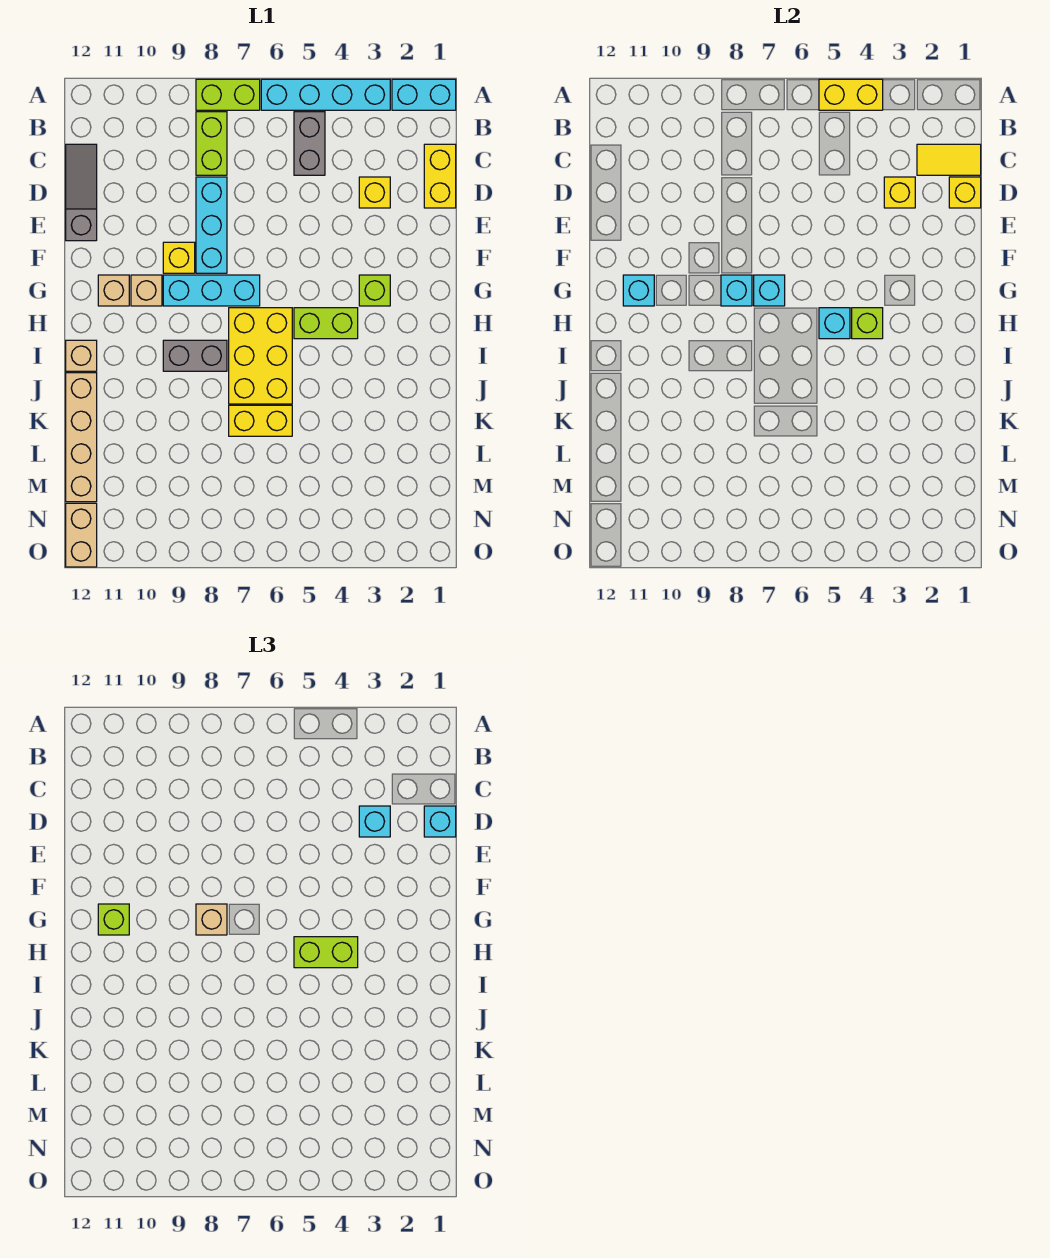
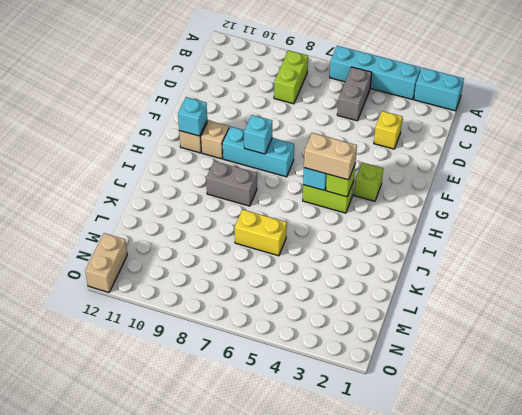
tan 1x2 brick [304,133,357,180] -> lime 1x2 brick [294,937,358,968]
none -> lime 1x2 brick [196,79,260,110]
none -> yellow 1x2 brick [424,144,456,208]
none -> grey 1x3 slope [66,144,97,241]
none -> cyan 1x3 brick [196,177,227,273]

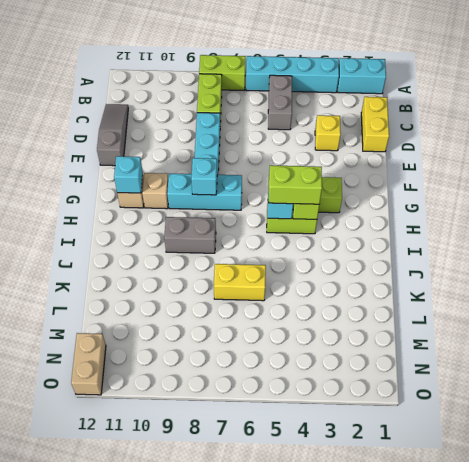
none -> yellow 1x1 brick [163,242,195,273]
none -> yellow 2x3 brick [229,308,292,404]
none -> tan 1x1 brick [66,340,97,371]
none -> tan 1x4 brick [66,373,97,502]

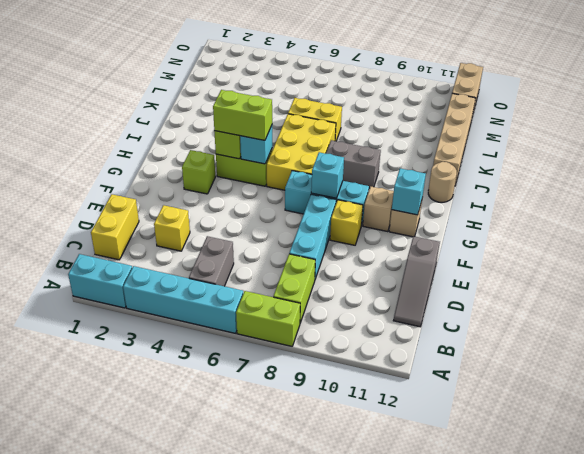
tan 1x1 round brick [428,162,457,202] -> tan 1x1 brick [66,340,97,371]
none -> yellow 1x2 brick [819,79,883,110]
none -> yellow 1x2 tile [917,144,981,175]
none -> yellow 1x1 brick [949,177,981,208]
none -> yellow 1x1 brick [884,177,915,208]

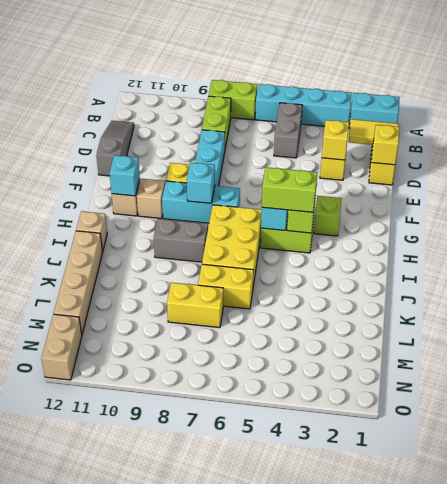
yellow 1x2 brick [167,282,223,328] -> yellow 1x2 brick moved to [819,79,883,110]
none -> cyan 1x1 brick [754,275,785,306]
none -> cyan 1x1 brick [424,806,456,837]
none -> cyan 1x1 brick [359,806,390,837]
none -> tan 1x1 brick [196,904,227,935]

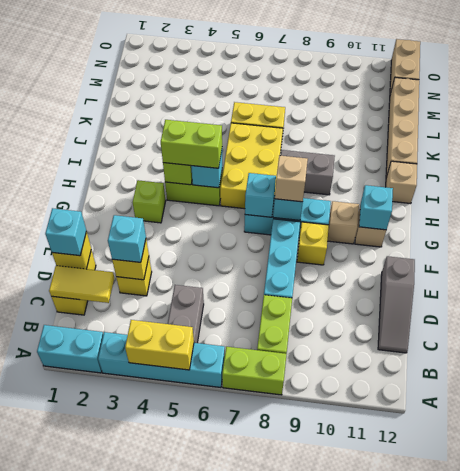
none -> lime 1x1 brick [98,904,129,935]

